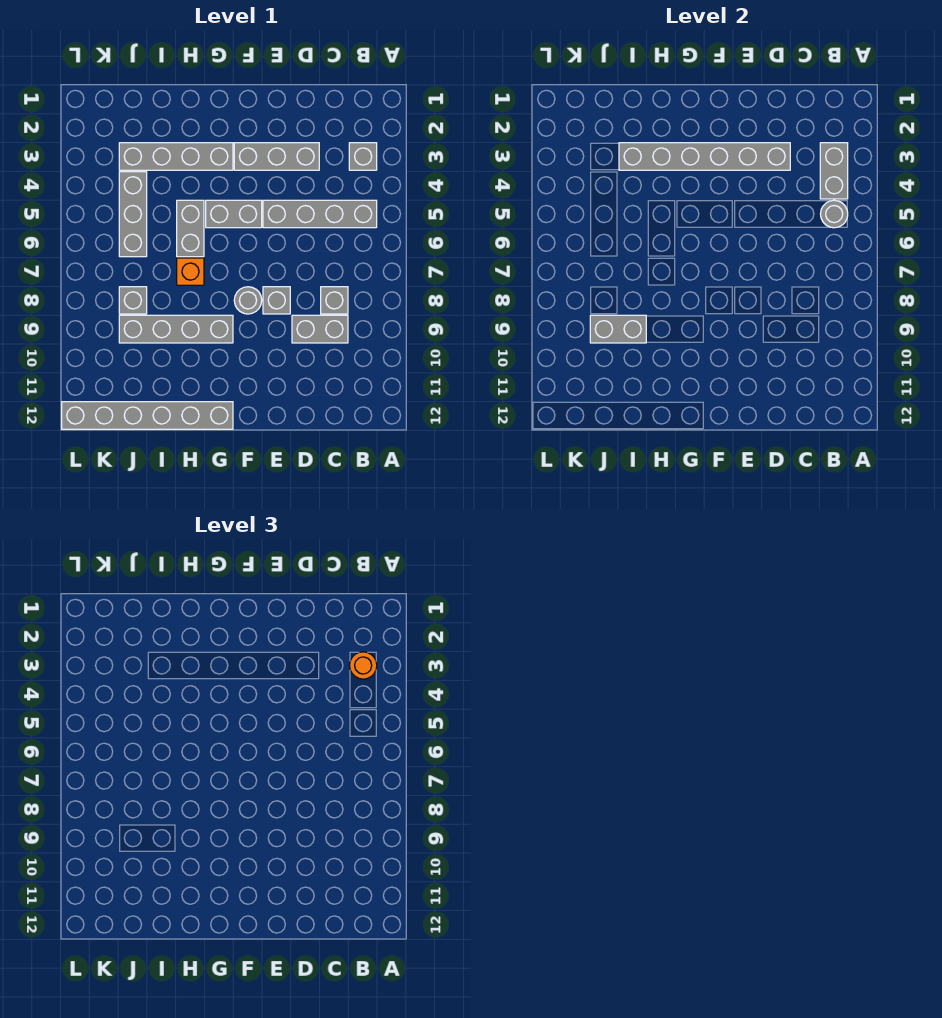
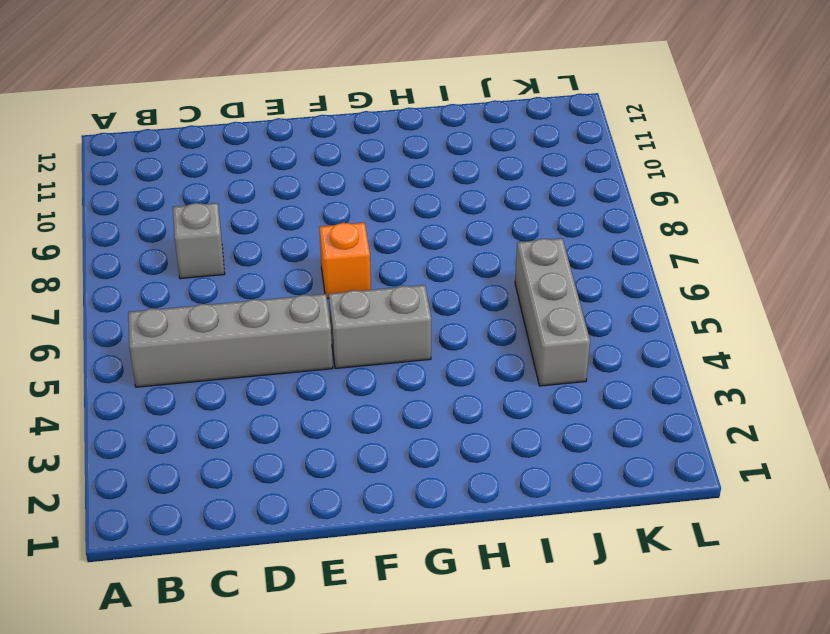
orange 1x1 brick [319,222,371,299] -> orange 1x1 brick moved to [177,258,204,285]
none -> grey 1x1 brick [349,143,377,170]
none -> grey 1x2 brick [292,315,348,343]
none -> grey 1x3 brick [234,143,319,170]

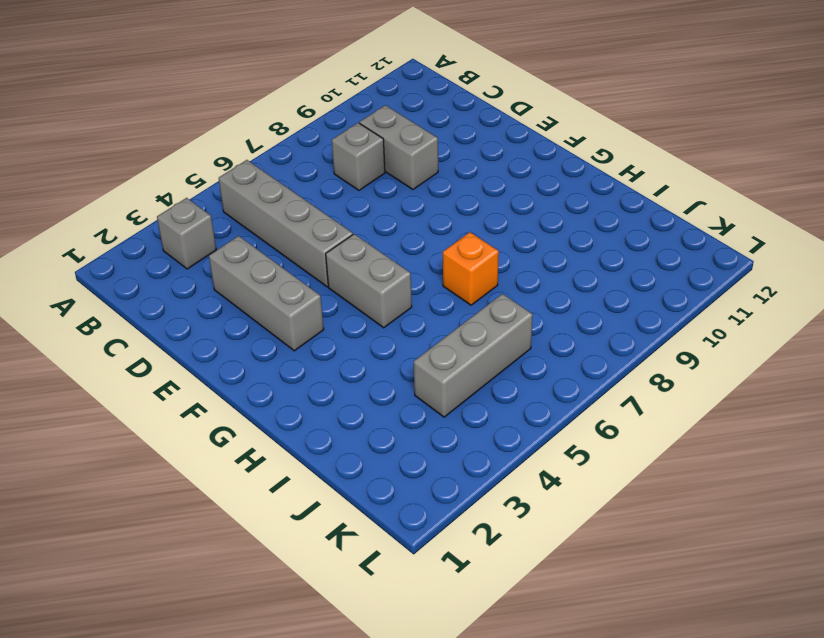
none -> grey 1x1 brick [263,287,290,314]
none -> grey 1x1 round brick [234,287,262,314]
none -> grey 1x4 brick [119,143,233,170]

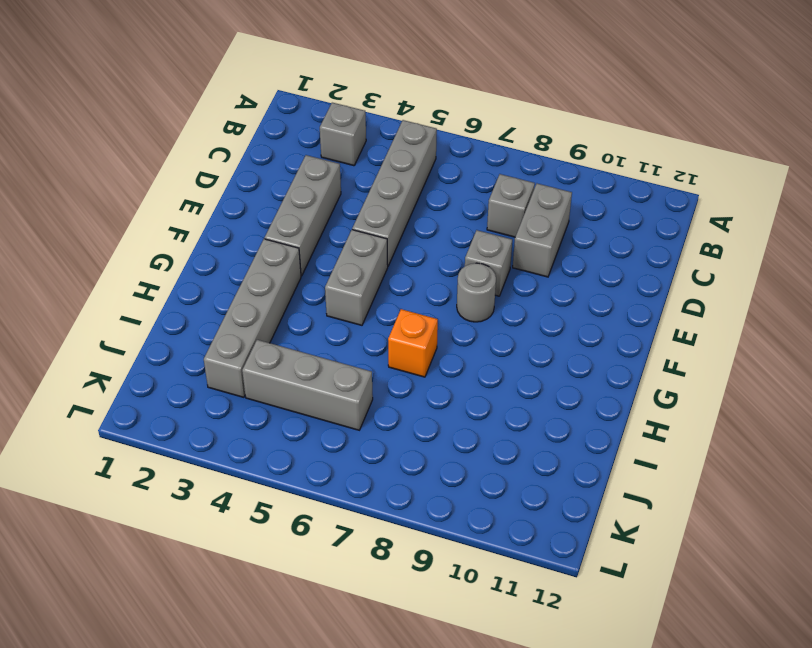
none -> grey 1x4 brick [119,315,233,343]
none -> grey 1x6 brick [62,402,233,429]
none -> grey 1x2 brick [177,200,204,257]

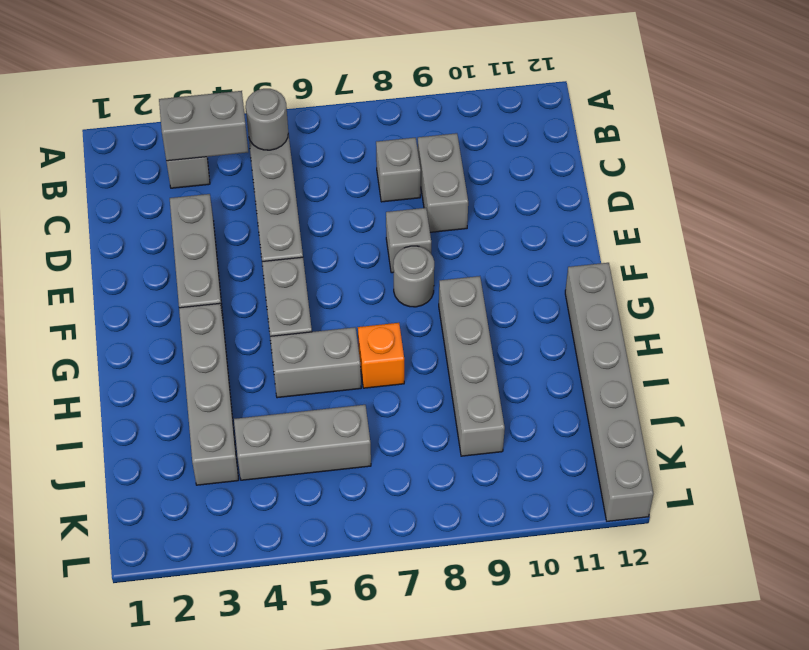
none -> grey 1x1 brick [119,287,147,314]
none -> grey 1x6 brick [619,143,790,170]
none -> grey 1x2 brick [590,315,646,343]

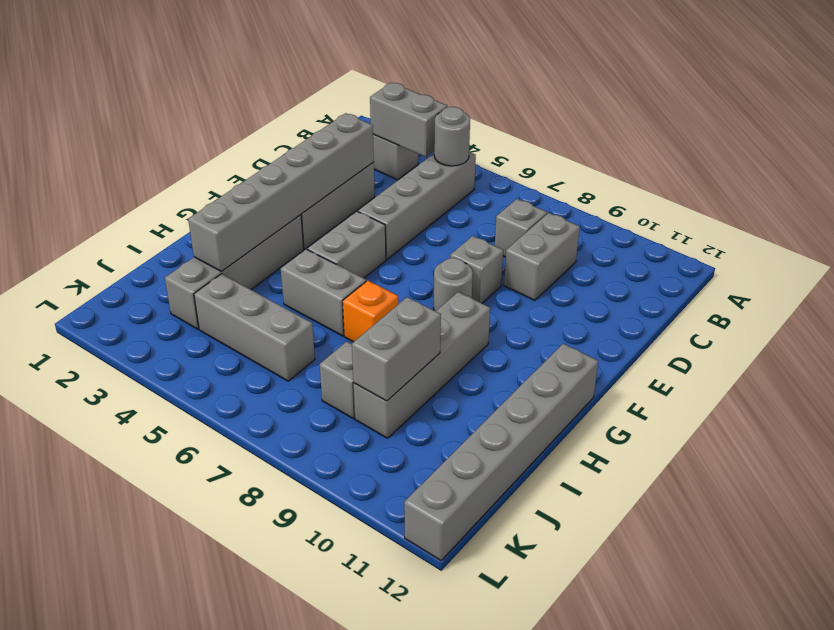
none -> orange 1x1 round brick [349,652,377,679]

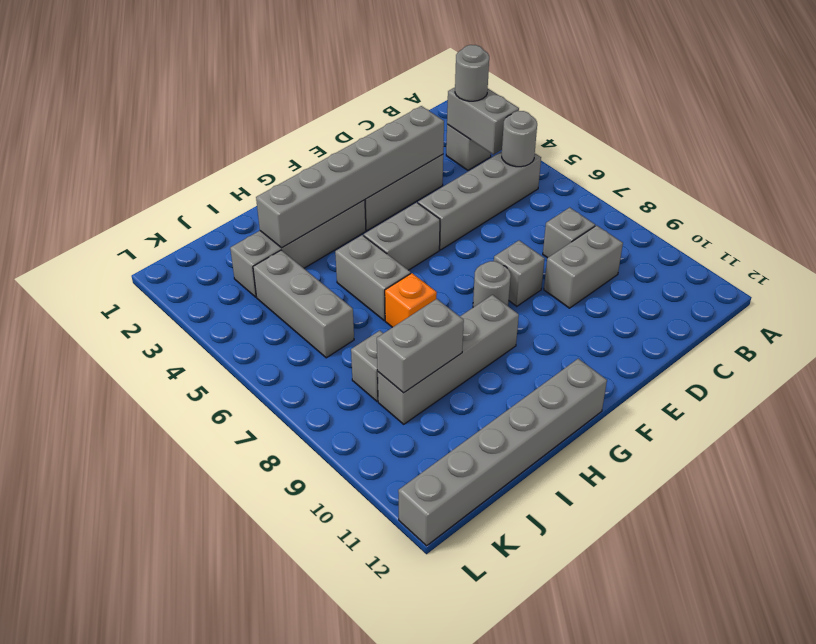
grey 1x1 round brick [455,45,489,101] -> orange 1x1 round brick [349,652,377,679]

